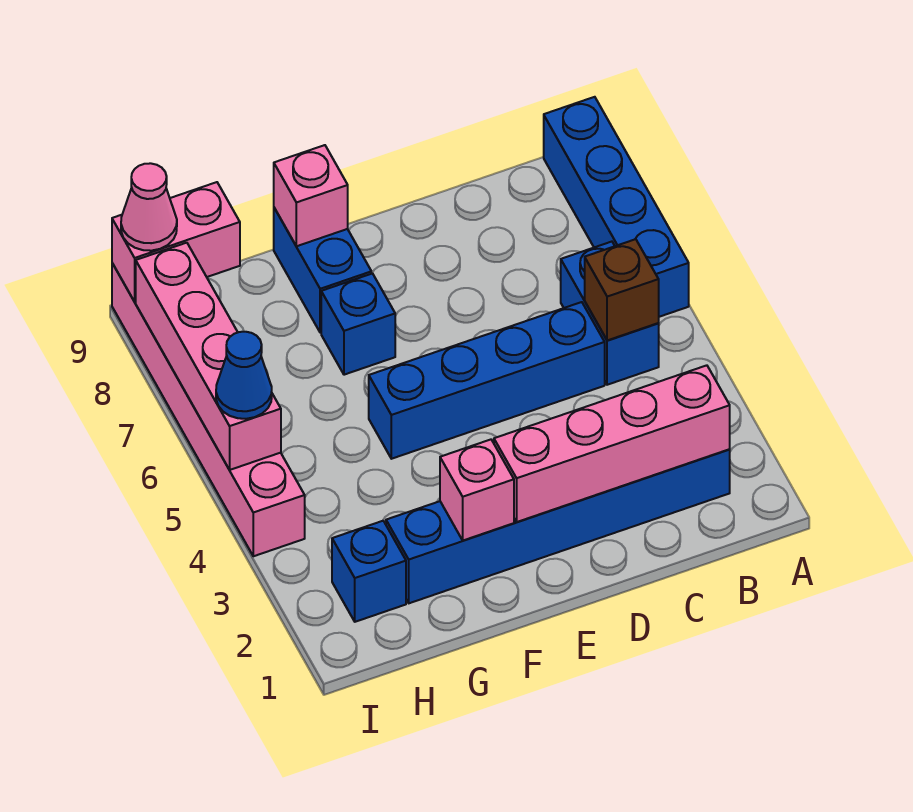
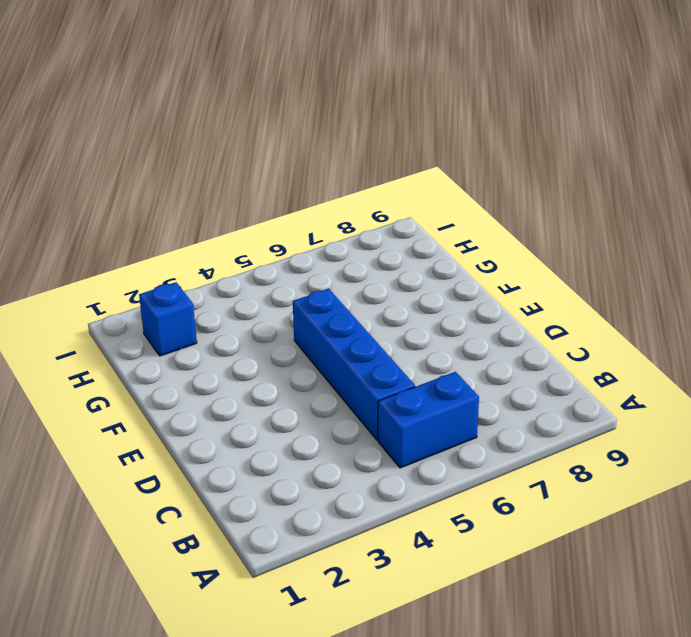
none -> blue 1x4 brick [544,97,689,317]
none -> blue 1x6 brick [386,450,730,603]
none -> blue 1x1 brick [321,274,395,375]

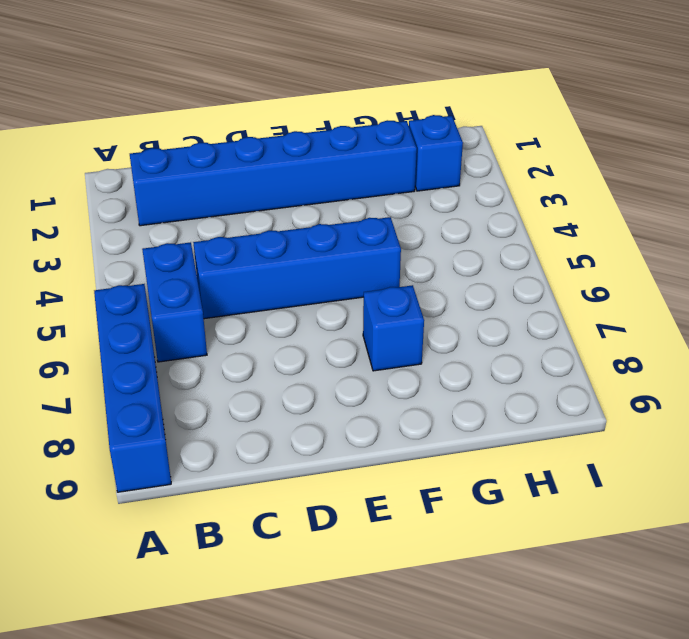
none -> blue 1x2 brick [274,208,371,333]
none -> pink 1x6 brick [112,263,305,556]
none -> pink 1x4 brick [494,365,730,522]

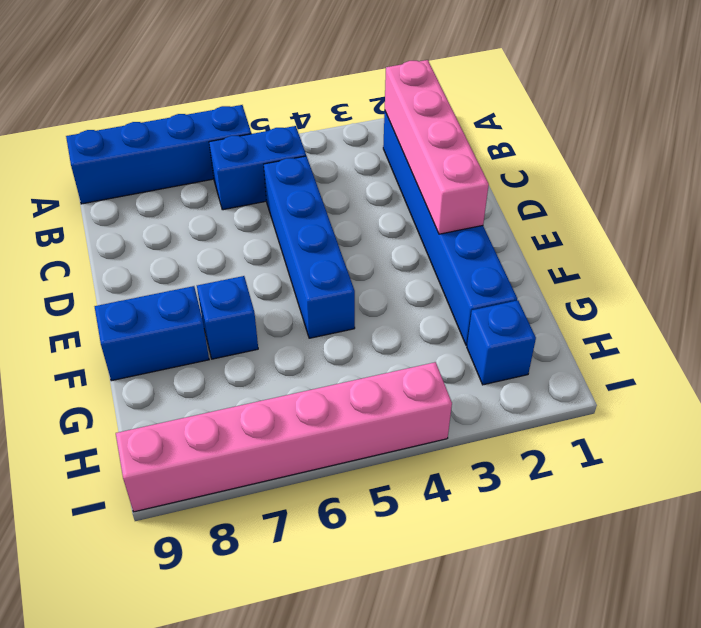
none -> brown 1x1 brick [585,239,659,340]
none -> pink 1x1 brick [440,440,514,540]
none -> pink 1x1 brick [274,145,348,246]

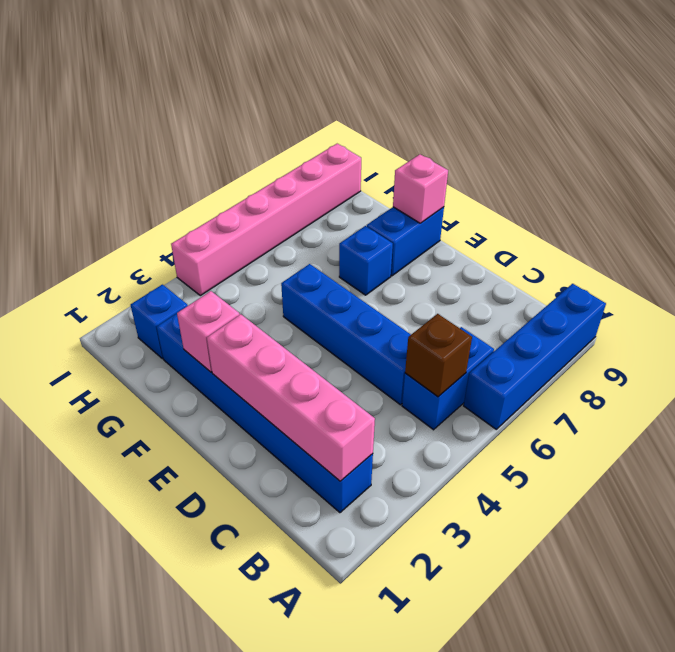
none -> pink 1x2 brick [112,182,240,302]
none -> pink 1x4 brick [136,243,281,470]
none -> blue 1x1 cone [216,332,272,419]

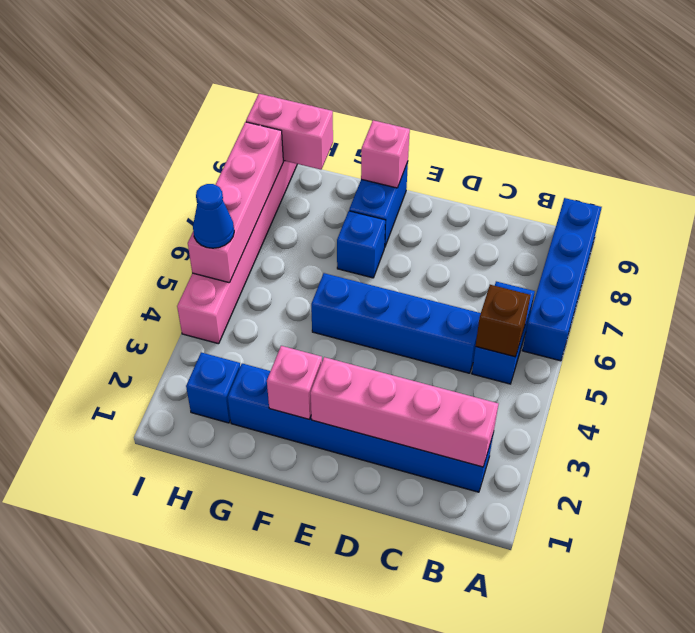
none -> pink 1x1 cone [121,163,177,251]

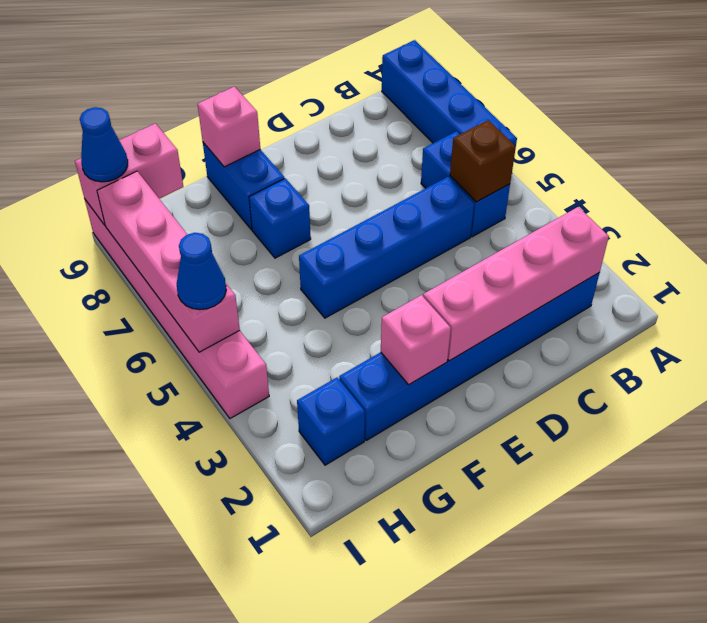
blue 1x1 cone [80,107,128,182] -> pink 1x1 cone [121,163,177,251]

